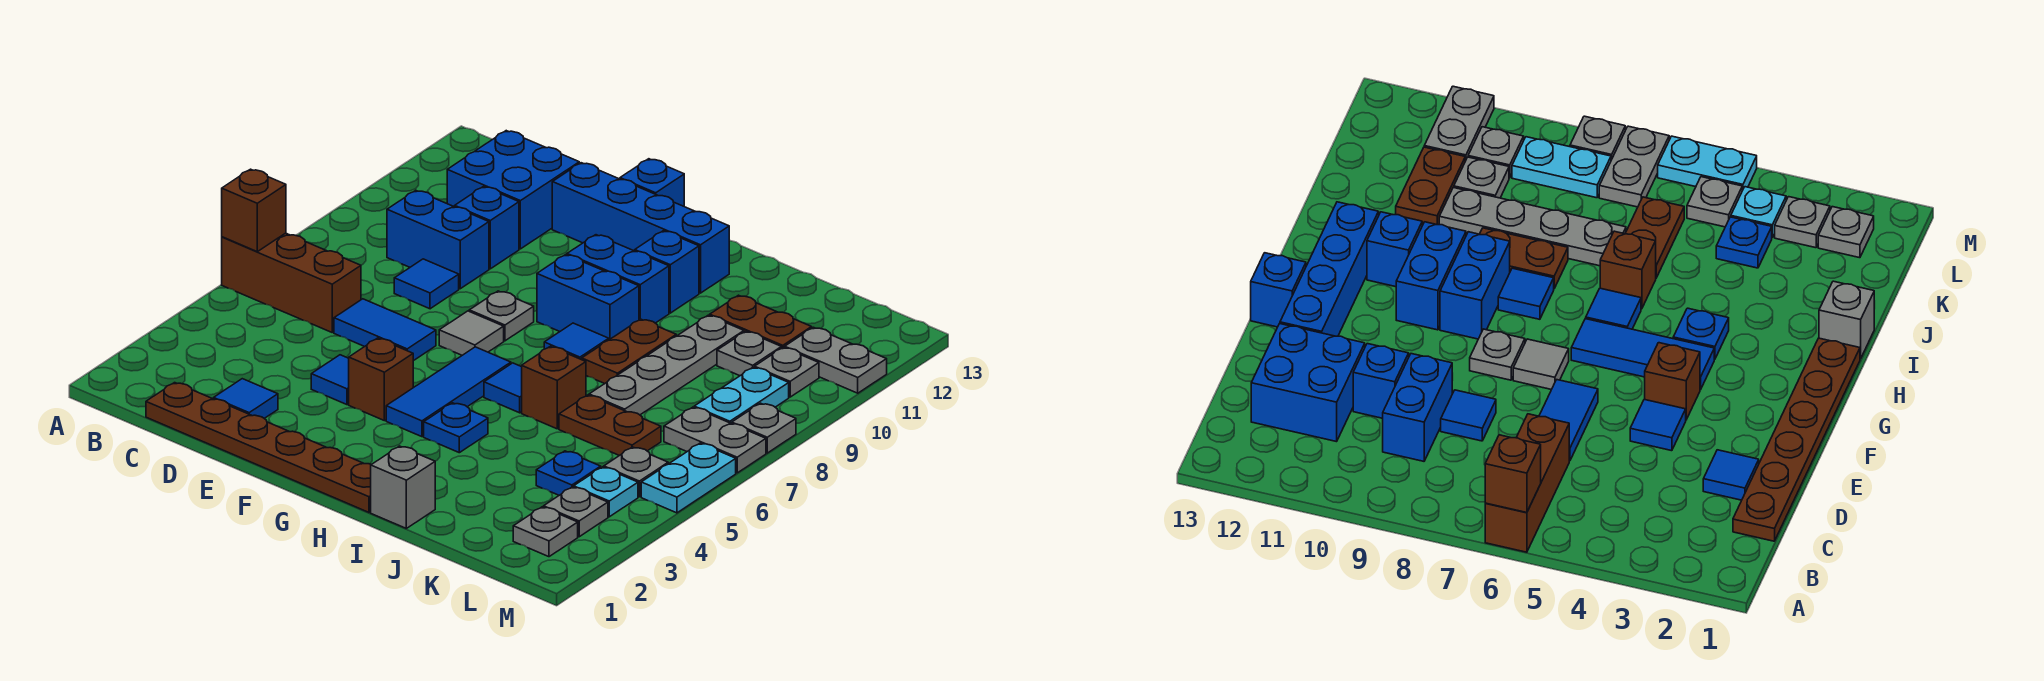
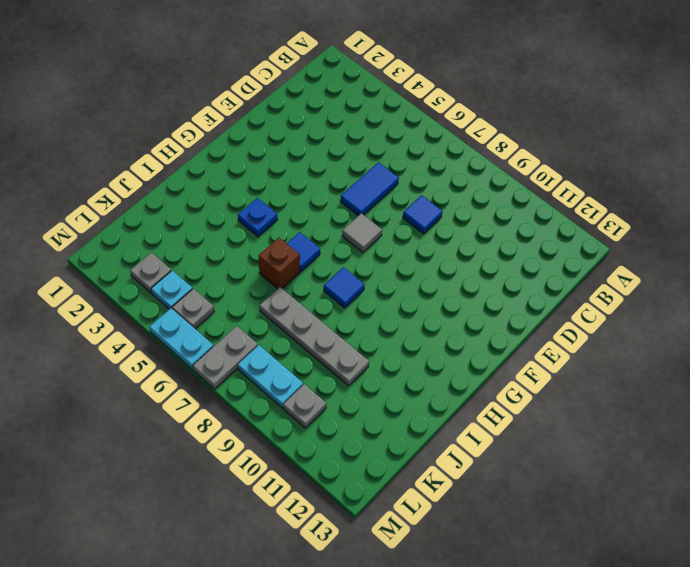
none -> brown 1x3 brick [222,233,361,332]
none -> brown 1x6 plate [146,383,371,512]
none -> blue 1x2 brick [387,190,489,289]
none -> blue 2x2 brick [447,131,579,249]

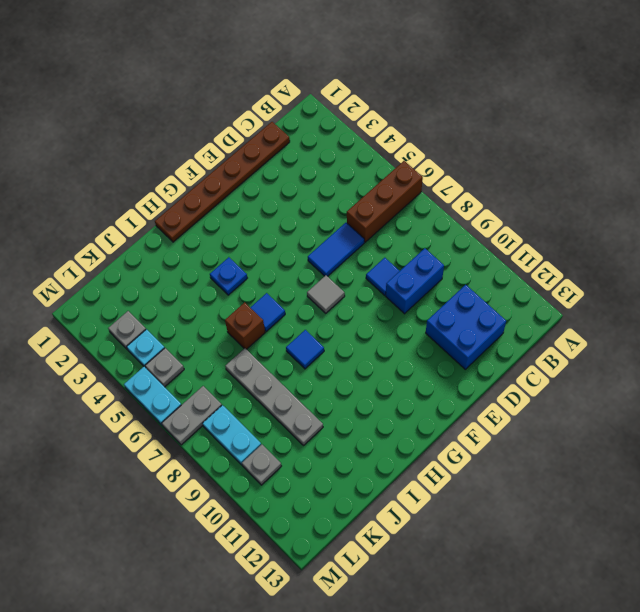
none -> blue 1x1 tile [214,379,278,418]
none -> blue 1x1 brick [455,187,519,269]
none -> blue 1x1 tile [311,355,349,405]
none -> blue 1x4 brick [552,163,729,293]

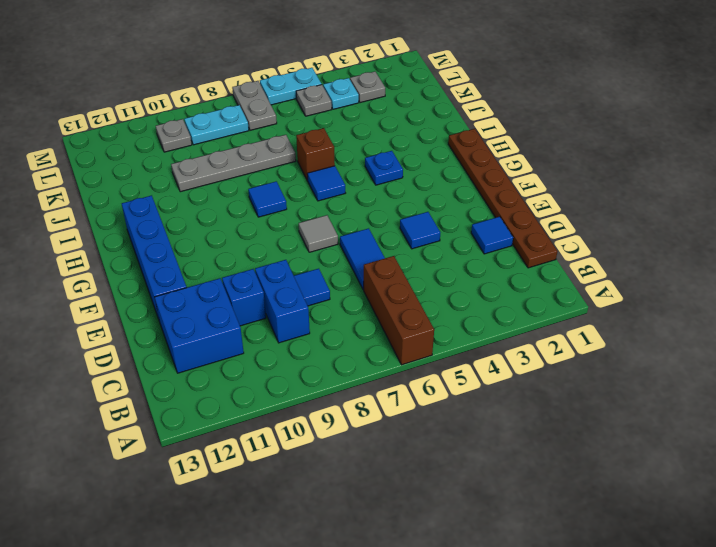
none -> brown 1x1 brick [349,338,413,421]
none -> grey 1x1 plate [469,291,534,341]
none -> blue 1x1 brick [620,159,684,206]
none -> blue 1x3 tile [386,347,511,437]

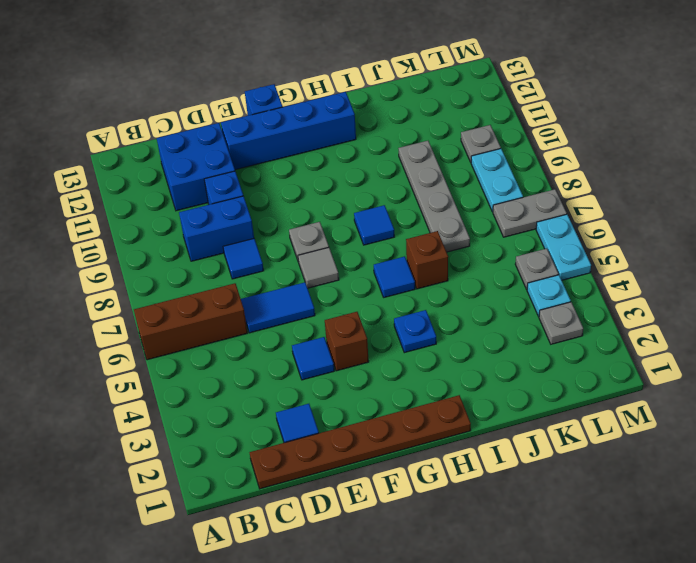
none -> blue 1x3 tile [386,347,511,437]
none -> blue 1x2 brick [537,255,639,340]
none -> blue 1x2 brick [567,235,669,323]
none -> blue 1x1 brick [635,231,699,313]

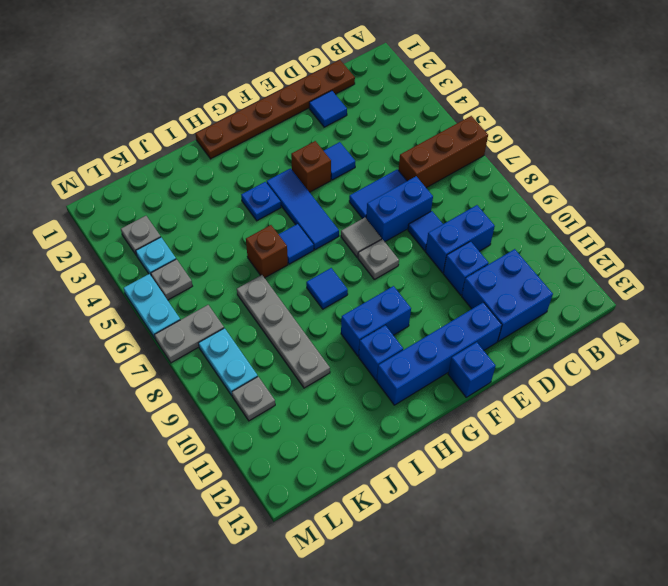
blue 1x2 brick [366,176,433,242] -> blue 1x2 brick moved to [537,255,639,340]
none -> grey 1x1 brick [371,446,435,528]
none -> brown 1x2 plate [582,319,676,384]
none -> brown 1x2 plate [559,395,661,456]
none -> brown 1x2 plate [710,295,812,348]

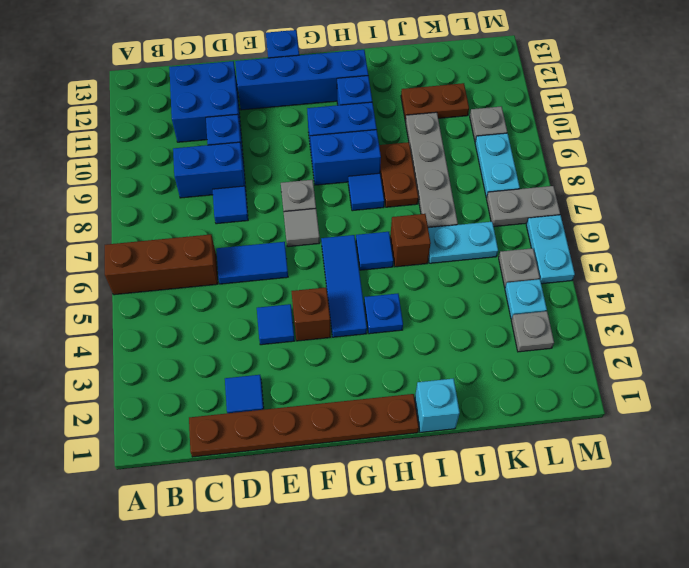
cyan 1x1 brick [415,378,460,432] -> grey 1x1 brick [371,446,435,528]
cyan 1x2 plate [428,222,498,263] -> brown 1x2 plate [559,395,661,456]
none -> blue 1x1 plate [536,451,601,495]
none -> grey 1x1 plate [717,331,781,376]
none -> grey 1x1 plate [513,507,578,557]
none -> grey 1x2 plate [785,327,887,393]

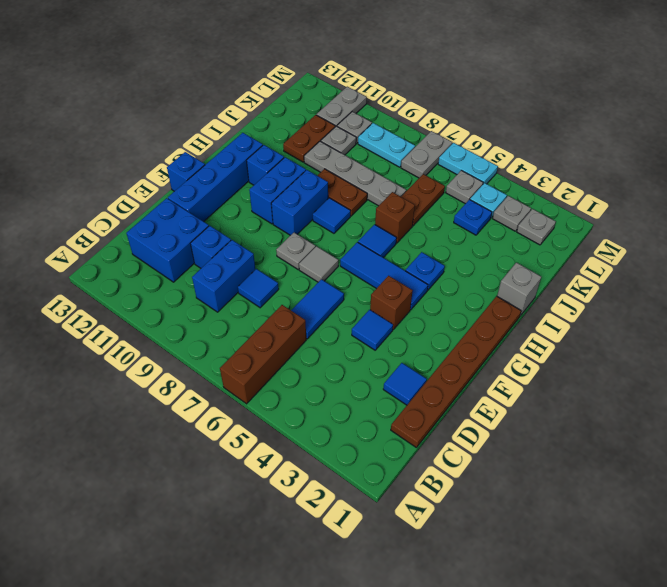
none -> grey 1x1 plate [732,403,796,453]
none -> brown 1x1 brick [222,169,286,252]

